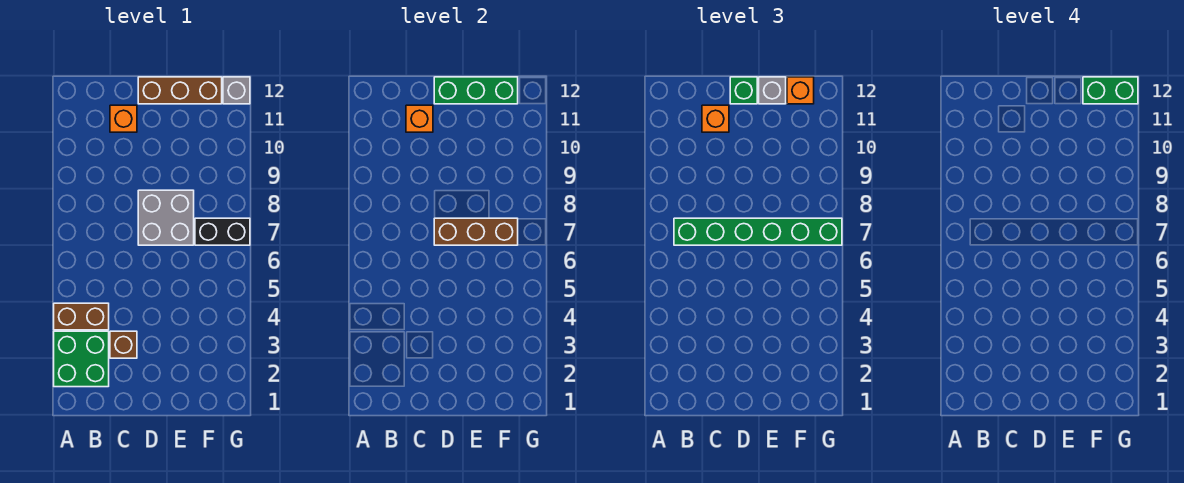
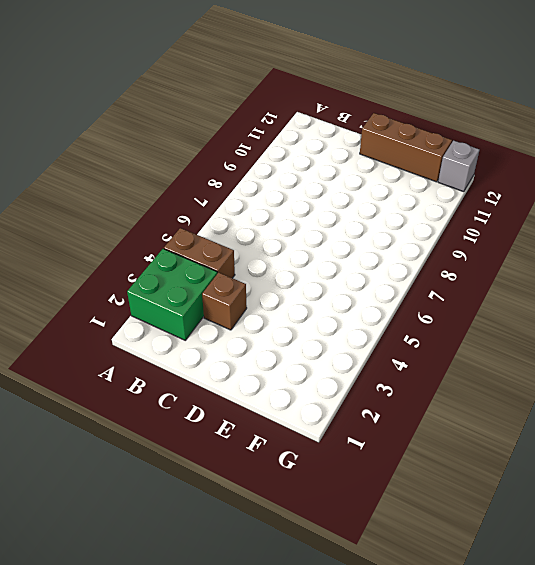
none -> orange 1x1 brick [110,105,137,132]
none -> grey 2x2 brick [138,190,194,245]
none -> black 1x2 brick [195,218,250,245]

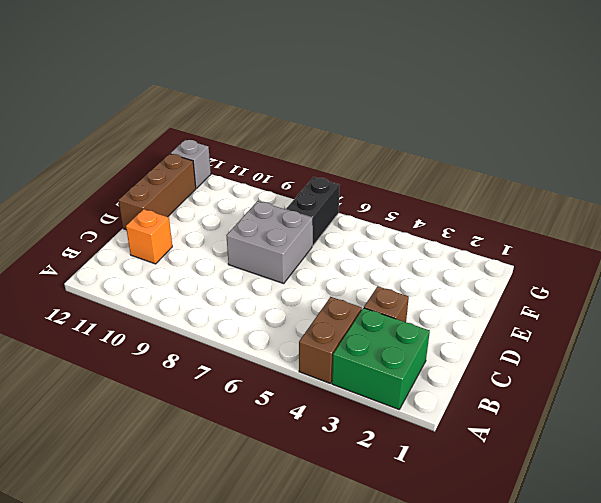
none -> orange 1x1 brick [406,105,433,132]
none -> brown 1x3 brick [434,218,518,245]
none -> green 1x3 brick [434,77,518,104]

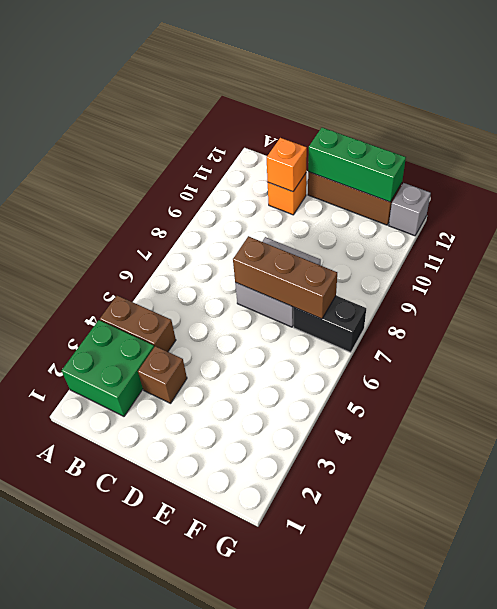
none -> green 1x6 brick [674,218,842,245]
none -> orange 1x1 brick [702,105,729,132]
none -> green 1x1 brick [730,77,757,104]

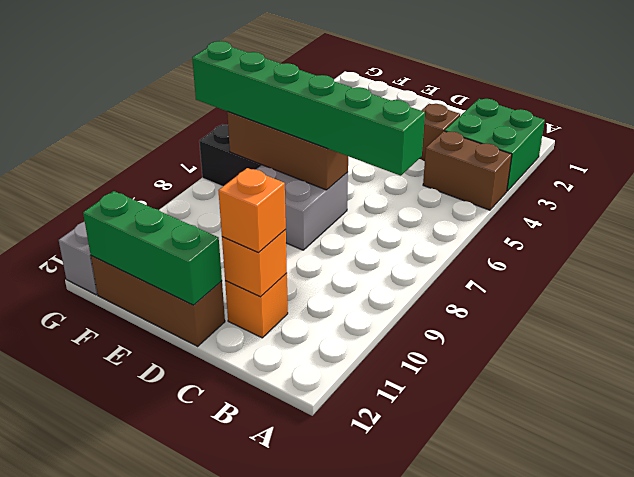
none -> green 1x1 brick [730,77,757,104]
none -> grey 1x1 brick [759,77,786,104]
none -> orange 1x1 brick [787,77,814,104]

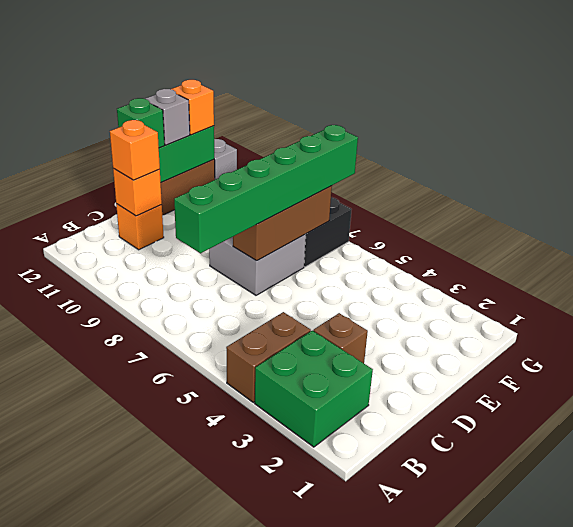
none -> green 1x2 brick [1083,77,1138,104]

